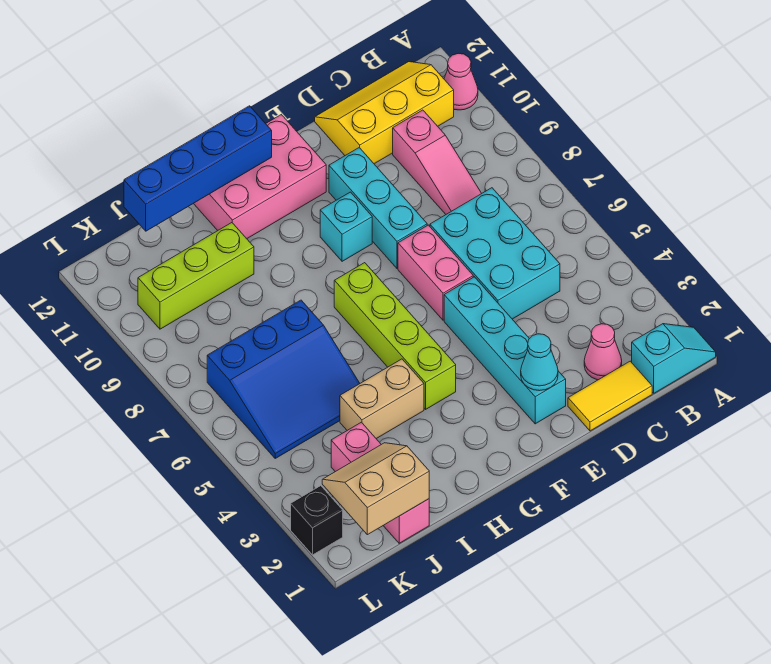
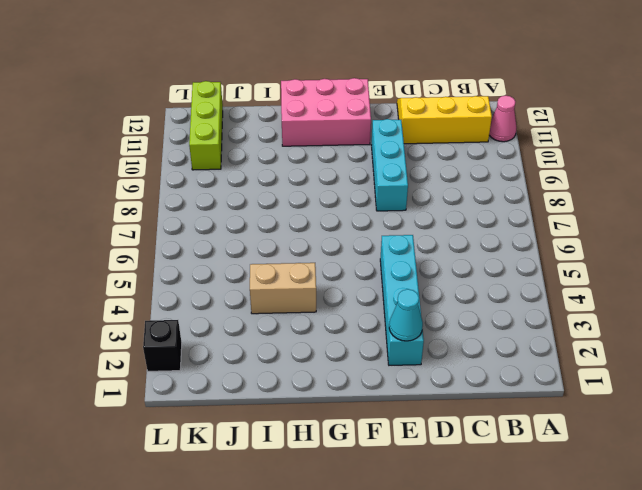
lime 1x3 brick [189,81,223,170] -> lime 1x3 brick turned to [138,223,254,329]
none -> cyan 1x2 slope [632,324,716,393]
none -> yellow 1x2 tile [568,361,652,431]
none -> pink 1x1 cone [584,324,622,380]

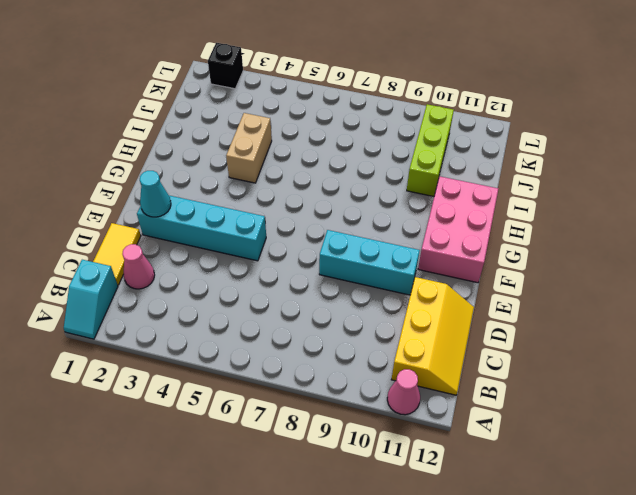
none -> cyan 2x3 brick [430,188,560,319]
none -> pink 1x3 slope [393,110,482,214]
none -> pink 1x2 brick [398,225,473,320]

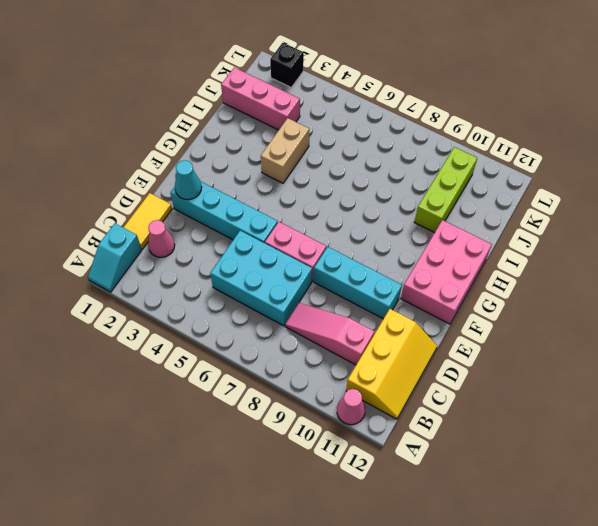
none -> cyan 1x1 brick [320,192,372,261]
none -> lime 1x4 brick [334,263,456,409]
none -> blue 3x3 slope [207,300,360,458]

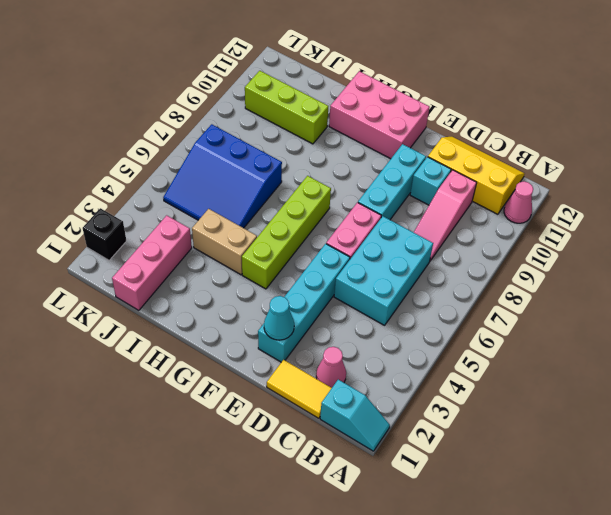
cyan 1x1 brick [410,157,451,205] -> cyan 1x1 brick moved to [320,192,372,261]
none -> blue 1x4 brick [124,106,272,231]
none -> tan 2x2 slope [322,443,429,535]

